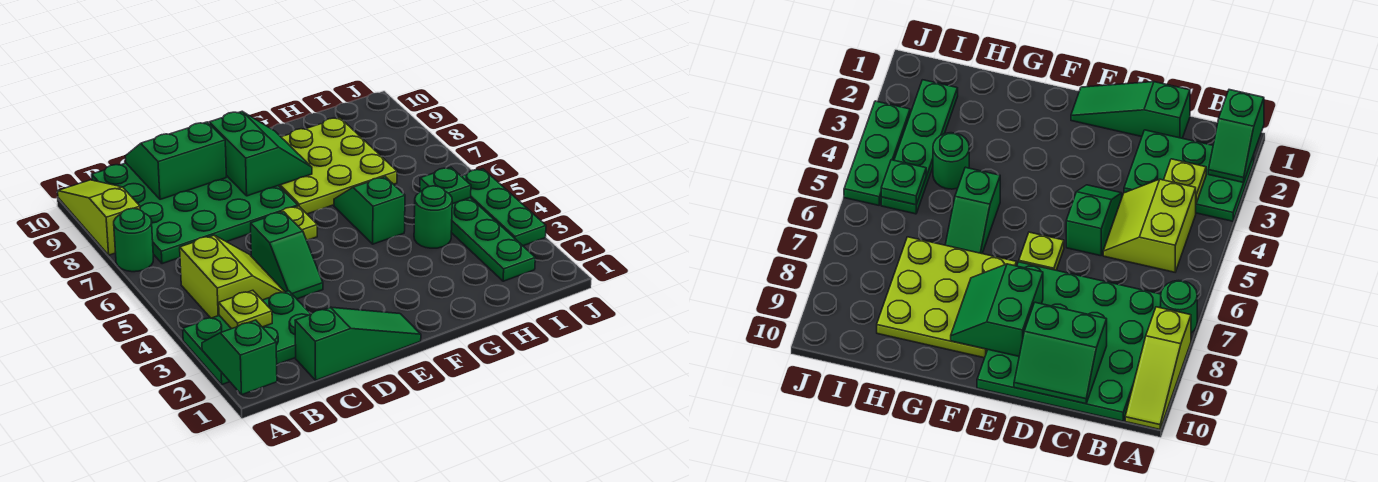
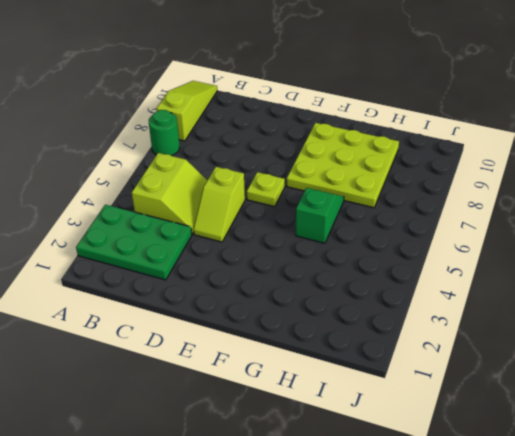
lime 1x2 slope [193,167,245,242] -> green 1x2 slope [251,212,323,299]
none -> green 4x4 plate [92,163,298,264]
none -> green 1x3 slope [295,307,421,380]
none -> green 1x1 round brick [414,186,452,248]

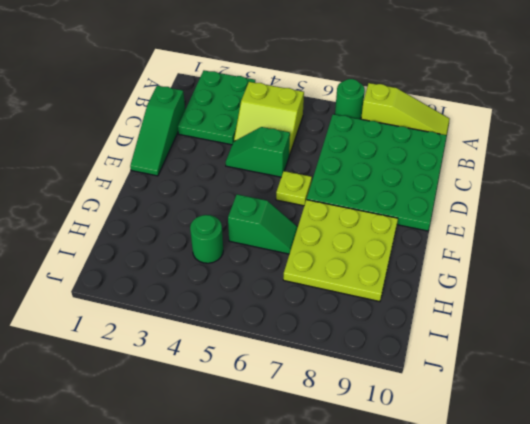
none -> green 1x4 plate [420,191,535,281]
none -> green 1x3 plate [461,169,546,246]
none -> green 1x2 slope [202,320,277,395]

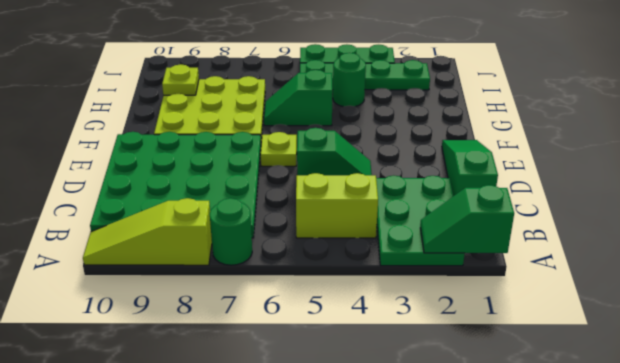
lime 1x1 plate [162,64,199,95] -> lime 1x1 plate moved to [219,290,272,329]
none -> green 2x2 slope [125,122,226,199]
none -> green 2x2 slope [209,112,312,196]
none -> green 1x1 plate [420,167,471,204]

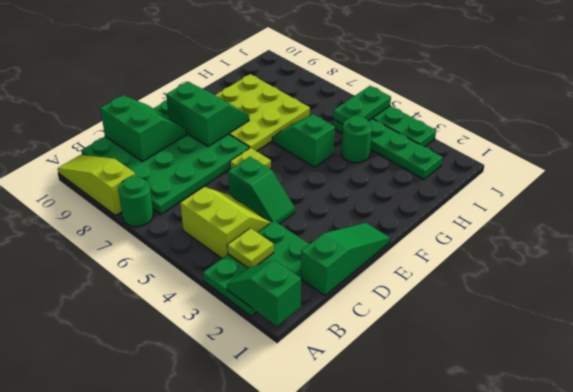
green 2x2 slope [100,95,187,162] -> green 2x2 slope turned to [125,122,226,199]
green 1x2 plate [333,86,391,124] -> green 1x1 plate [420,167,471,204]

